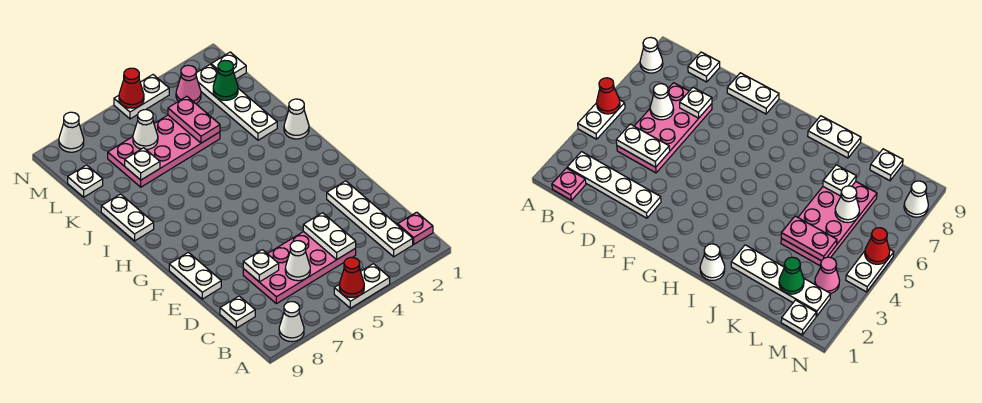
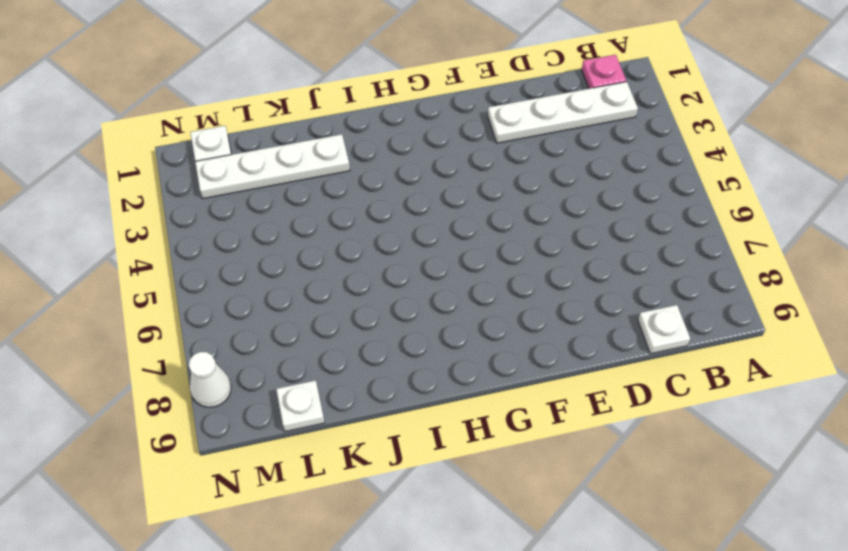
none -> white 1x2 plate [334,264,390,308]
none -> white 1x1 cone [279,302,304,342]
none -> pink 2x4 plate [243,232,356,304]

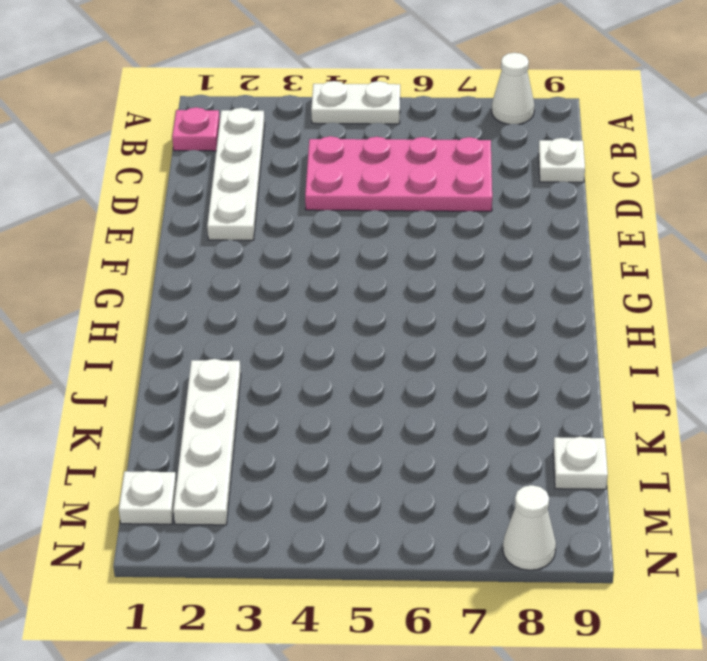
none -> white 1x2 plate [169,252,221,299]
none -> white 1x1 cone [284,99,309,139]
none -> white 1x2 plate [101,194,154,241]

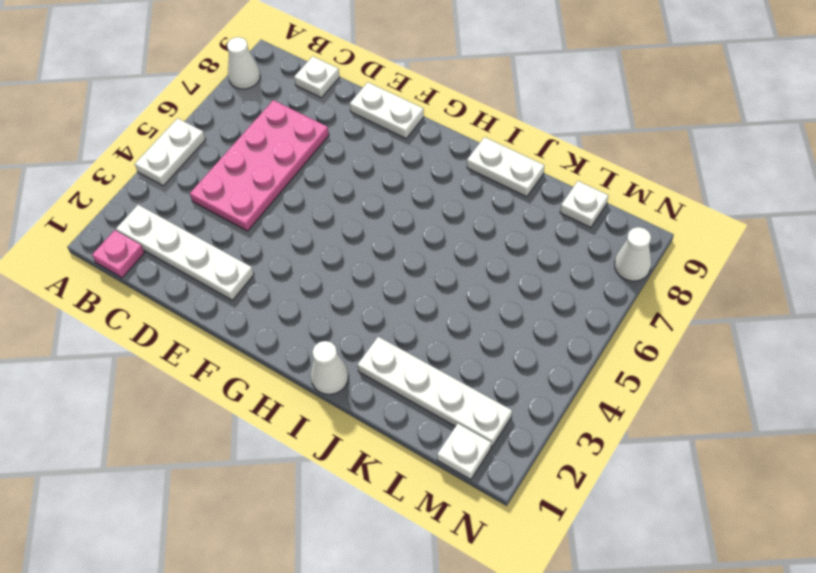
none -> pink 2x4 plate [108,115,220,187]
none -> pink 1x1 cone [176,65,201,103]
none -> white 1x2 plate [114,75,169,119]

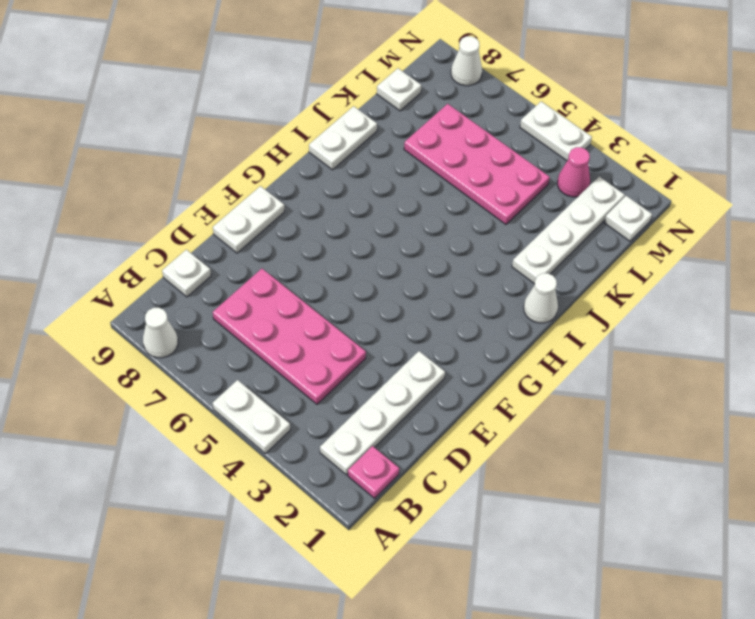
none -> red 1x1 cone [339,257,364,297]
none -> white 1x2 plate [303,213,356,260]
none -> white 1x1 cone [285,241,310,281]

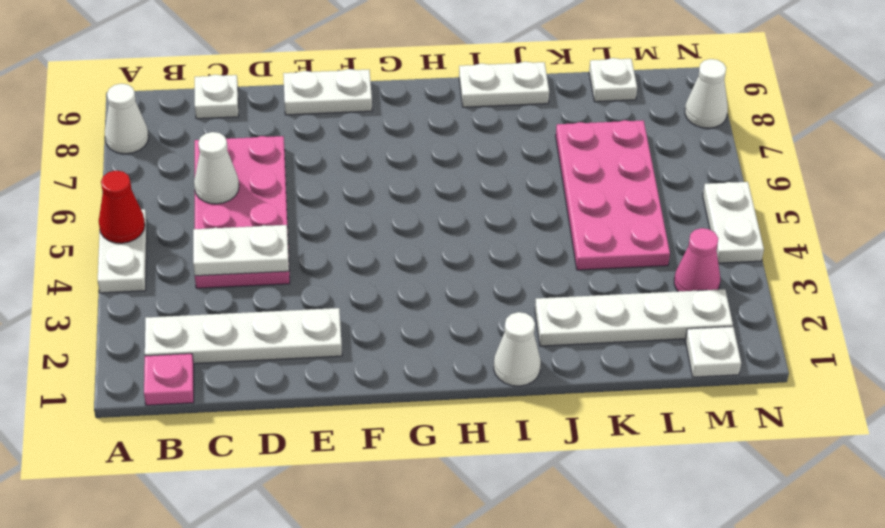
none -> white 1x1 plate [243,250,279,282]
none -> pink 1x2 plate [168,96,220,143]
none -> white 1x1 plate [125,148,160,180]

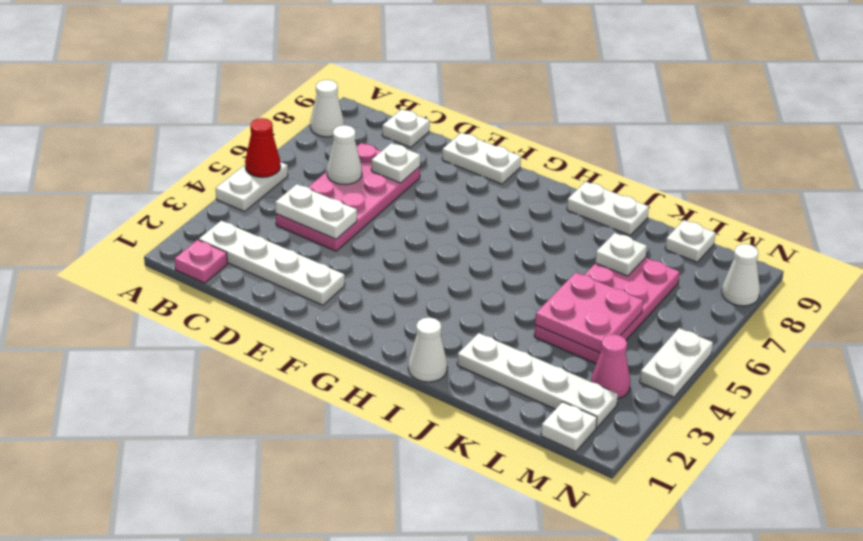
pink 2x2 plate [535,273,643,353] -> pink 1x2 plate [168,96,220,143]
none -> green 1x1 cone [213,60,238,100]
none -> white 1x1 cone [133,110,158,150]
none -> red 1x1 cone [119,68,144,108]

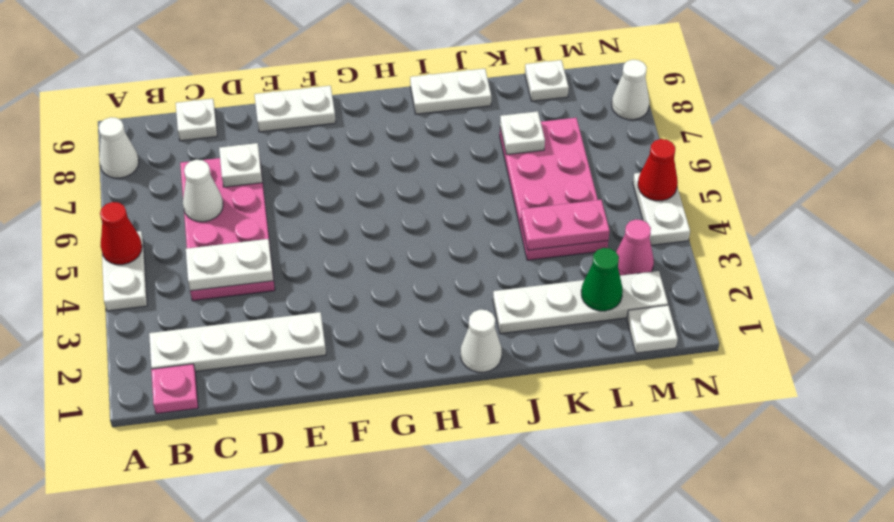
none -> white 1x1 cone [133,110,158,150]

